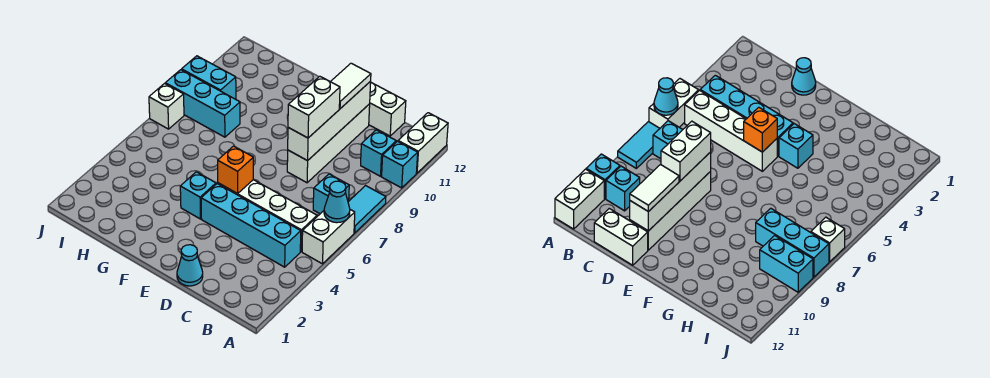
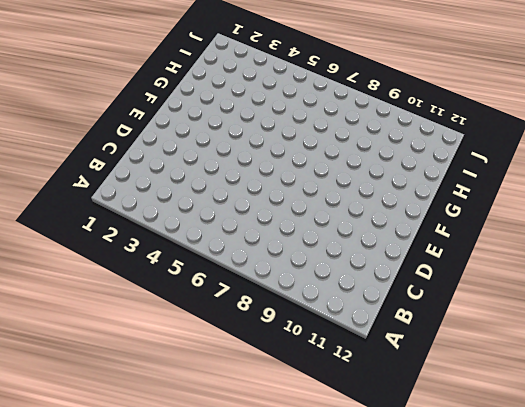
none -> white 1x2 brick [302,210,355,264]
none -> cyan 1x2 tile [348,186,386,233]
none -> cyan 1x1 brick [382,141,418,188]

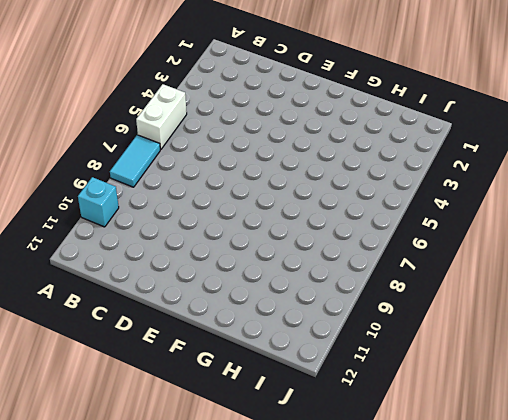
none -> white 1x2 brick [398,113,448,173]
none -> cyan 1x4 brick [201,184,301,267]
none -> white 1x4 brick [218,180,317,252]

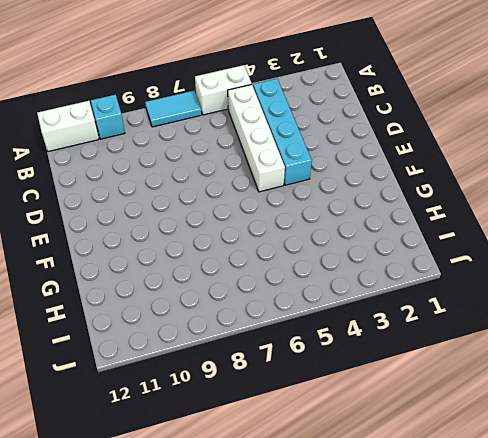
none -> cyan 1x1 brick [313,174,349,214]
none -> cyan 1x1 brick [361,130,396,176]
none -> white 1x2 brick [369,83,406,136]

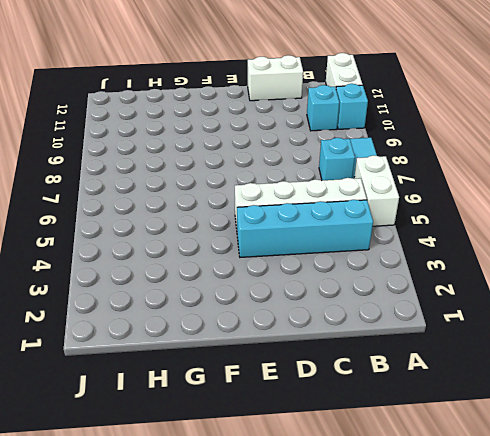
none -> cyan 1x1 cone [177,245,203,286]
none -> white 1x4 brick [287,104,370,183]
none -> cyan 1x1 brick [180,172,216,219]

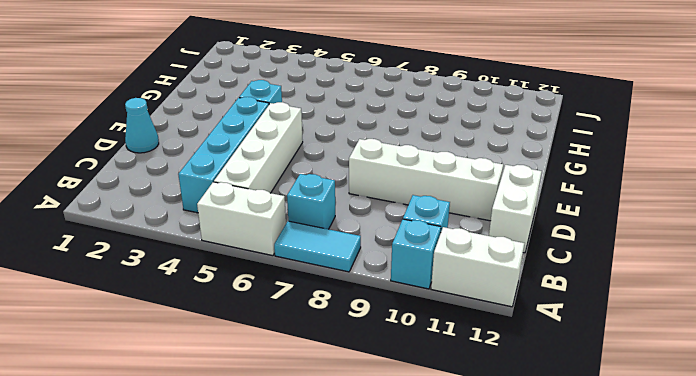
none -> cyan 1x3 brick [165,70,240,137]
none -> cyan 1x2 brick [182,56,236,99]
none -> white 1x1 brick [149,84,184,129]

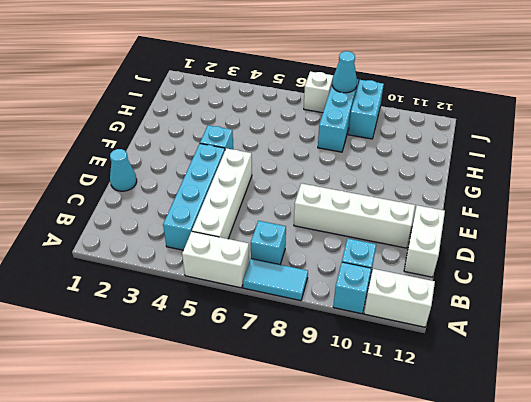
cyan 1x1 cone [332,51,357,93] -> cyan 1x1 cone moved to [324,181,350,223]
none -> white 1x4 brick [288,82,371,161]
none -> orange 1x1 brick [218,146,253,194]
none -> white 1x2 brick [288,76,340,138]

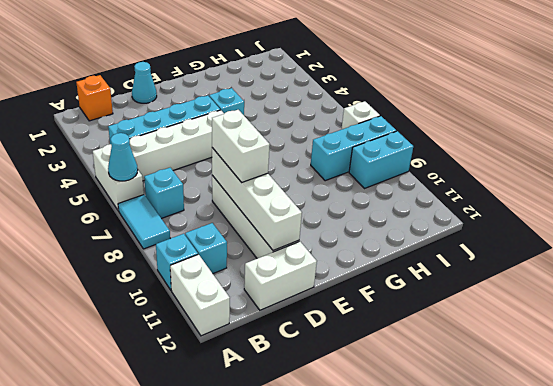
orange 1x1 brick [76,75,113,121] -> orange 1x1 brick moved to [218,146,253,194]
none -> white 1x2 tile [331,63,371,109]

